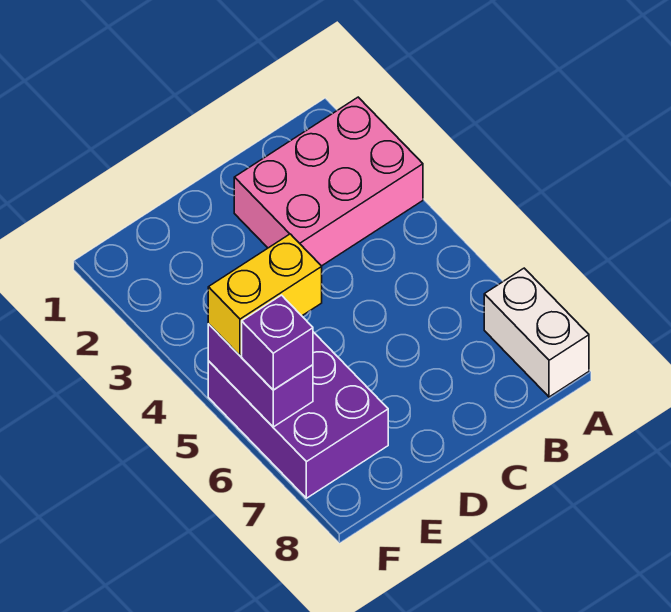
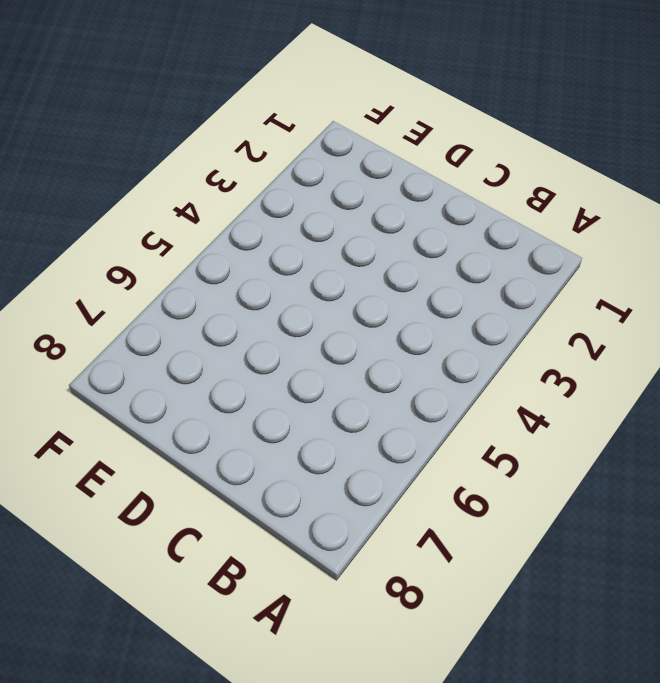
none -> pink 2x3 brick [234,97,423,266]
none -> white 1x2 brick [484,268,589,397]

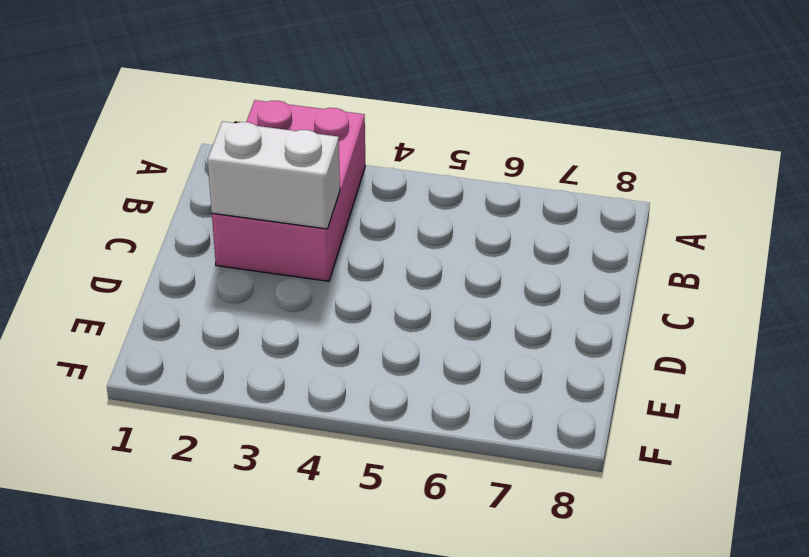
white 1x2 brick [208,121,340,229] -> white 1x2 brick moved to [484,268,589,397]
none -> purple 2x3 brick [208,332,388,498]
none -> purple 1x2 brick [208,324,313,427]

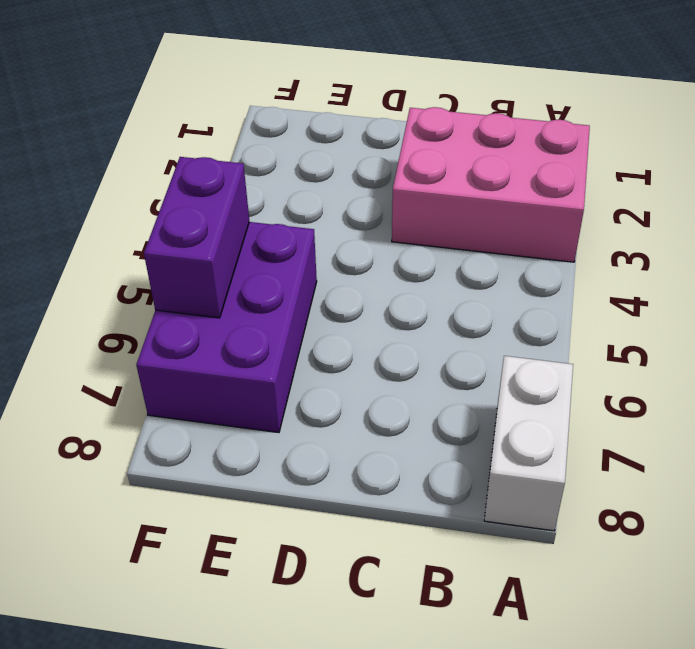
none -> yellow 1x2 brick [208,234,322,356]
none -> purple 1x1 brick [242,295,313,390]

